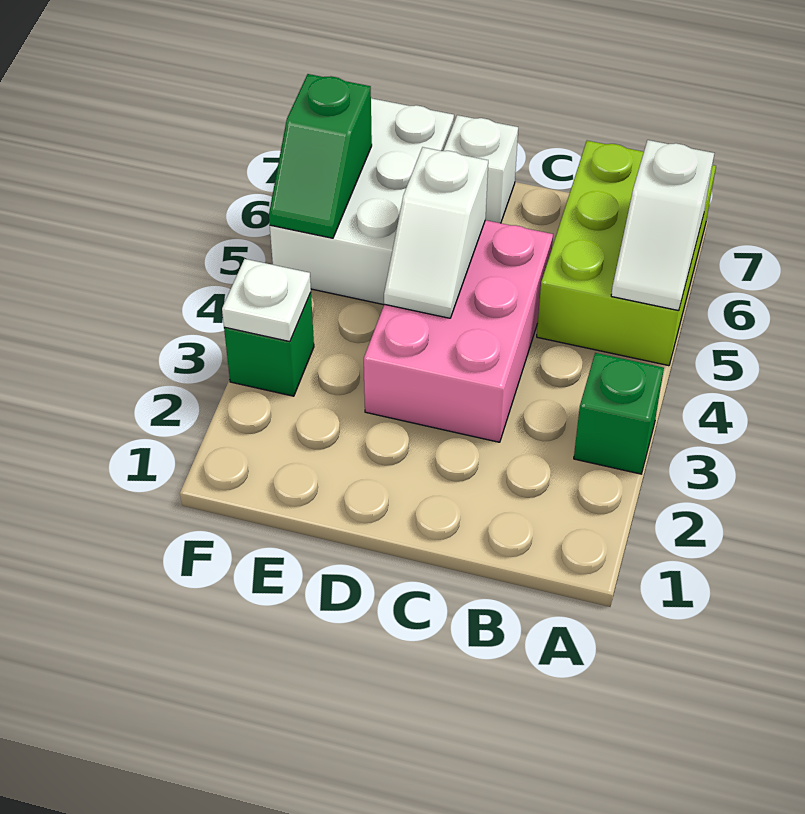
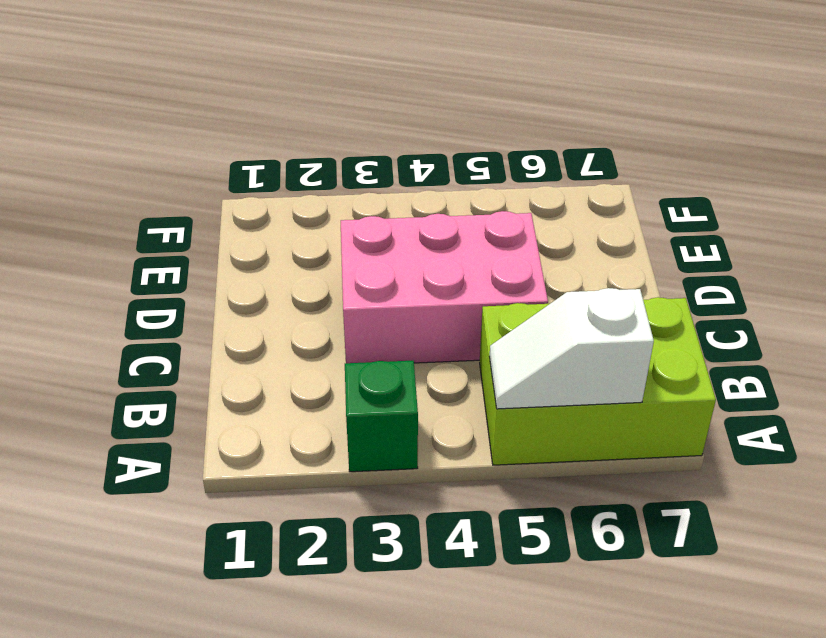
none -> white 1x1 brick [443,115,518,223]
none -> white 2x3 brick [270,98,454,305]

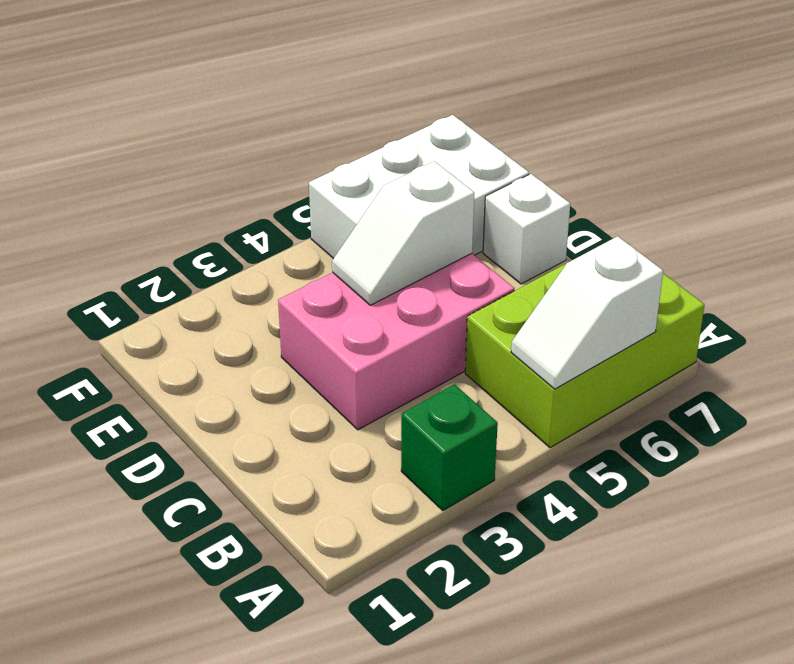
none -> green 1x1 brick [224,293,314,396]
none -> white 1x1 plate [222,259,311,342]

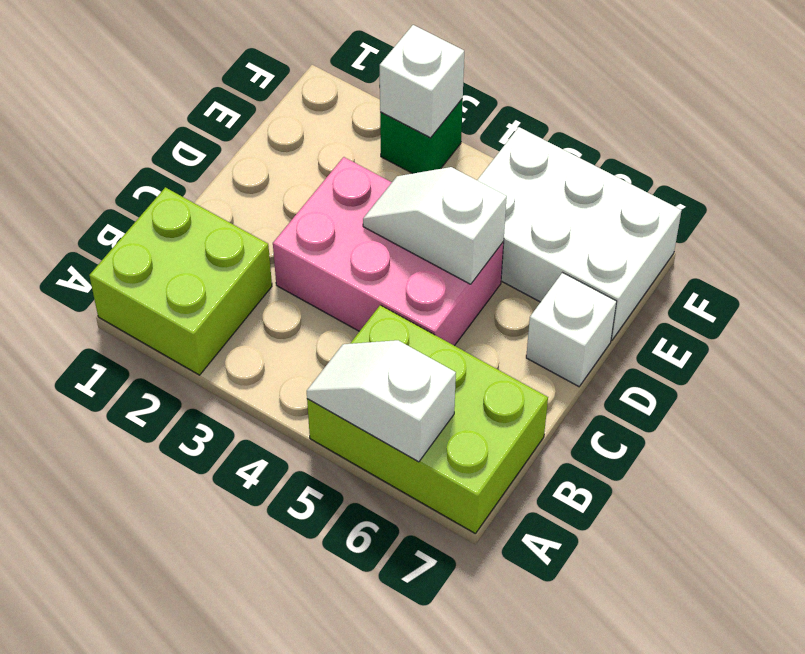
lime 2x2 brick [89,187,272,375] -> none
white 1x1 brick [380,25,464,138] -> white 1x1 plate [222,259,311,342]
none -> green 1x1 brick [574,353,664,474]
none -> green 1x2 slope [269,74,372,238]

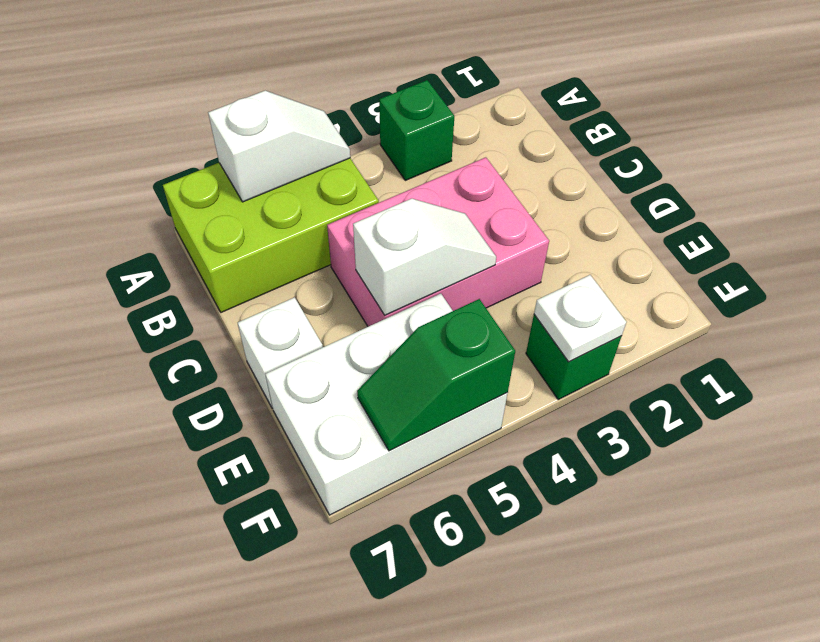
green 1x2 slope [357,299,515,451] -> green 1x2 slope turned to [269,74,372,238]

